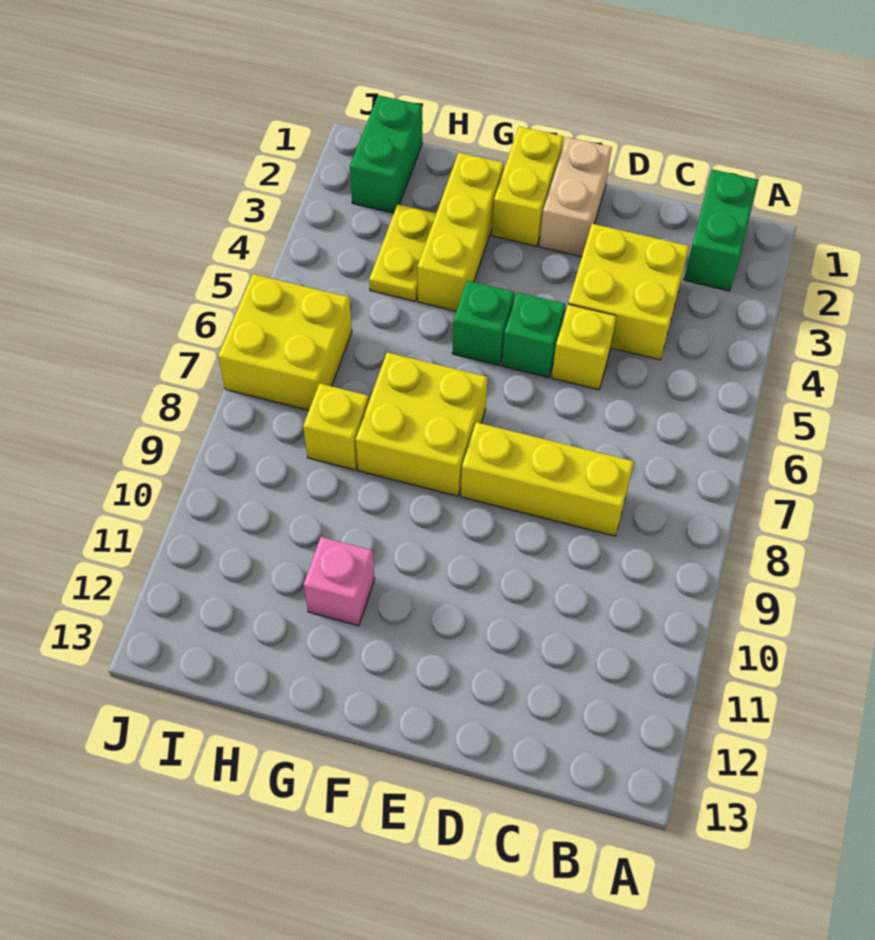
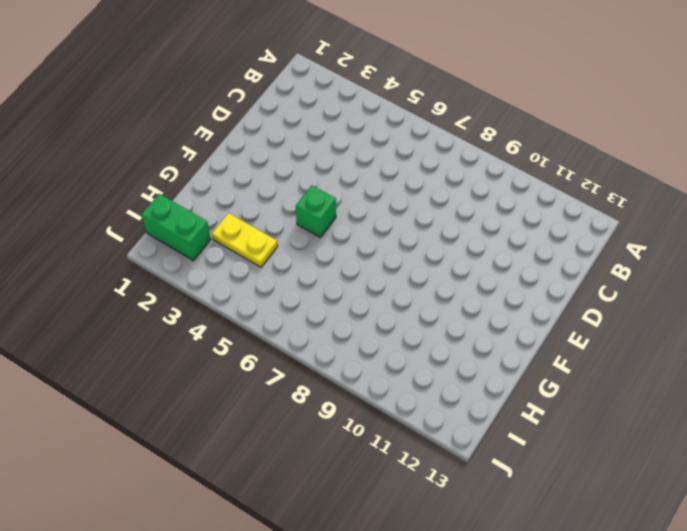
none -> green 1x2 brick [684,169,758,291]
none -> yellow 2x2 brick [568,224,689,360]
none -> yellow 1x3 brick [461,422,634,536]

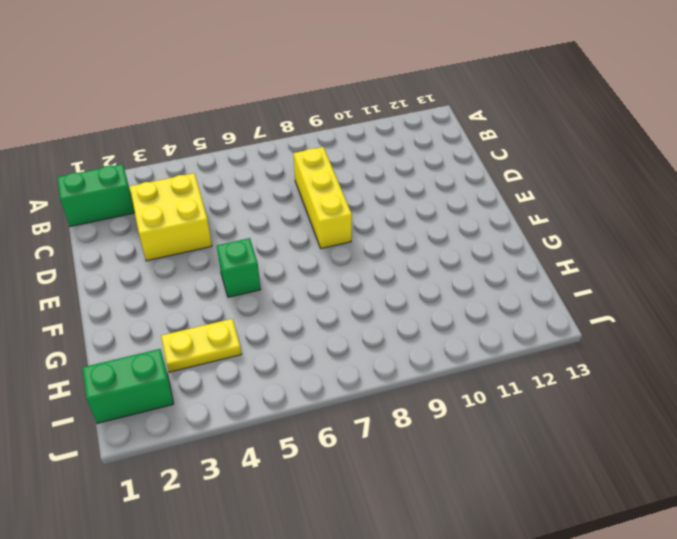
none -> yellow 1x1 brick [552,304,617,390]
none -> tan 1x2 brick [539,137,612,257]
none -> green 1x1 brick [502,292,565,377]

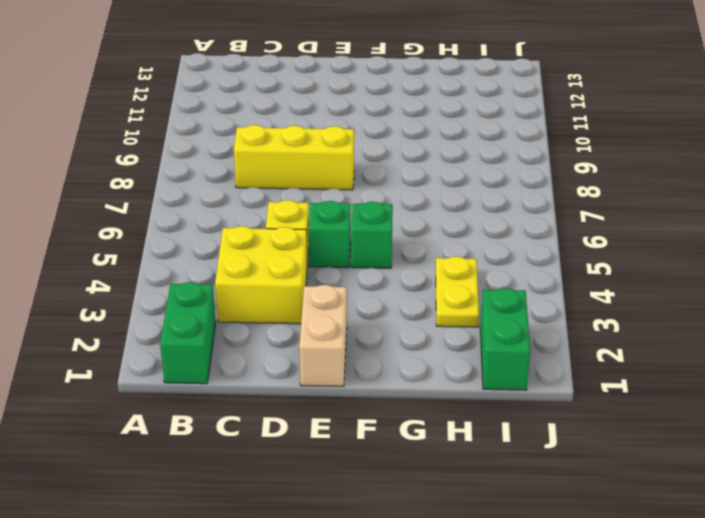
none -> yellow 1x2 brick [492,127,564,246]
none -> yellow 2x2 brick [356,352,488,496]
none -> yellow 1x3 brick [417,153,504,311]

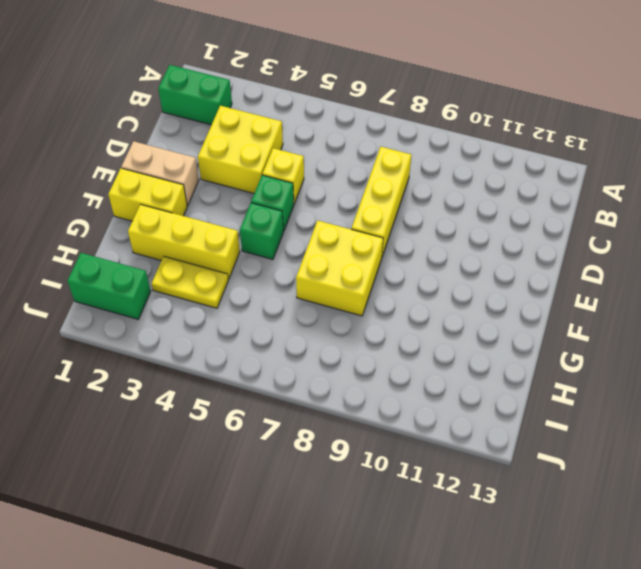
none -> pink 1x1 brick [304,537,375,626]
none -> yellow 1x1 brick [303,383,369,470]
none -> yellow 2x2 brick [218,274,352,410]

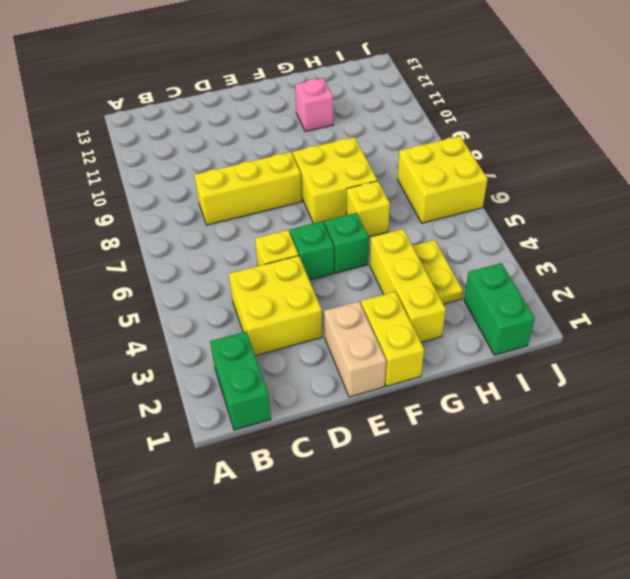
yellow 1x1 brick [346,181,390,237] -> yellow 1x1 brick moved to [303,383,369,470]

